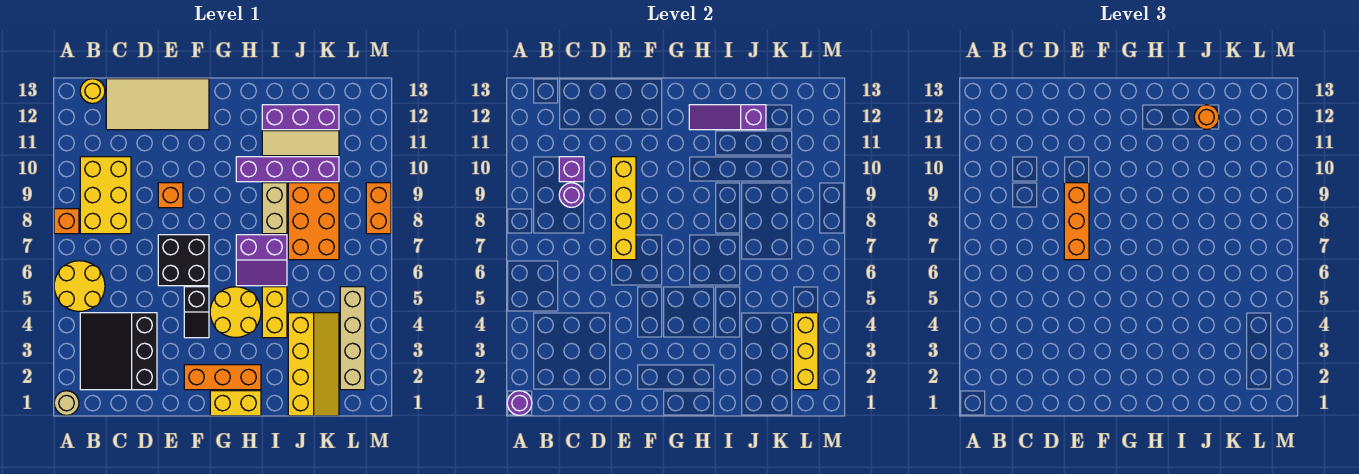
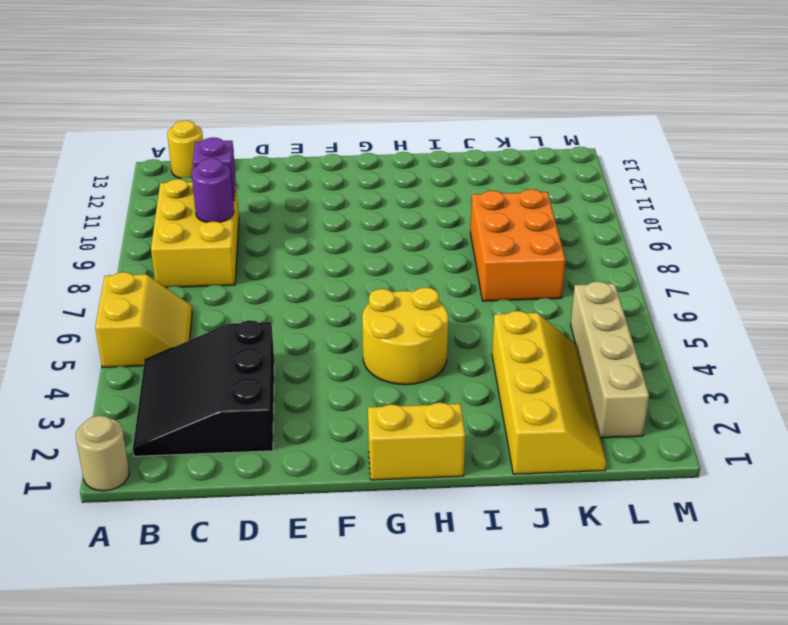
yellow 2x2 slope [95,272,192,367] -> yellow 2x2 round brick [54,261,105,311]
none -> orange 1x1 brick [54,209,79,234]
none -> tan 2x4 tile [106,79,209,130]
none -> black 2x2 brick [158,235,209,286]
none -> orange 1x1 brick [158,183,183,208]

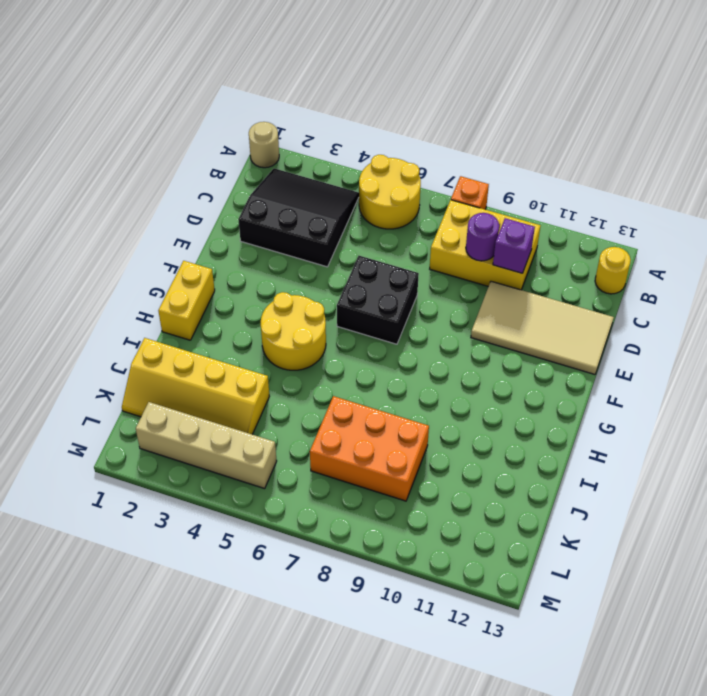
tan 2x4 tile [471,281,614,374] -> tan 2x4 tile turned to [106,79,209,130]
none -> orange 1x1 brick [158,183,183,208]
none -> orange 1x3 brick [184,365,261,390]
none -> black 1x2 slope [184,287,209,338]
none -> purple 2x2 slope [236,235,287,286]

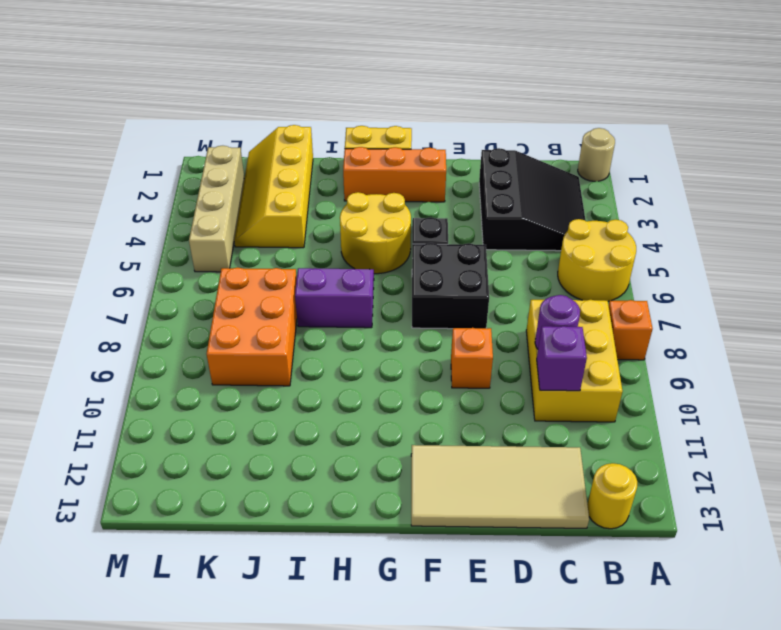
none -> purple 1x4 brick [236,157,339,182]
none -> yellow 1x2 brick [262,287,287,338]
none -> tan 1x2 brick [262,183,287,234]
none -> tan 1x3 tile [262,131,339,156]

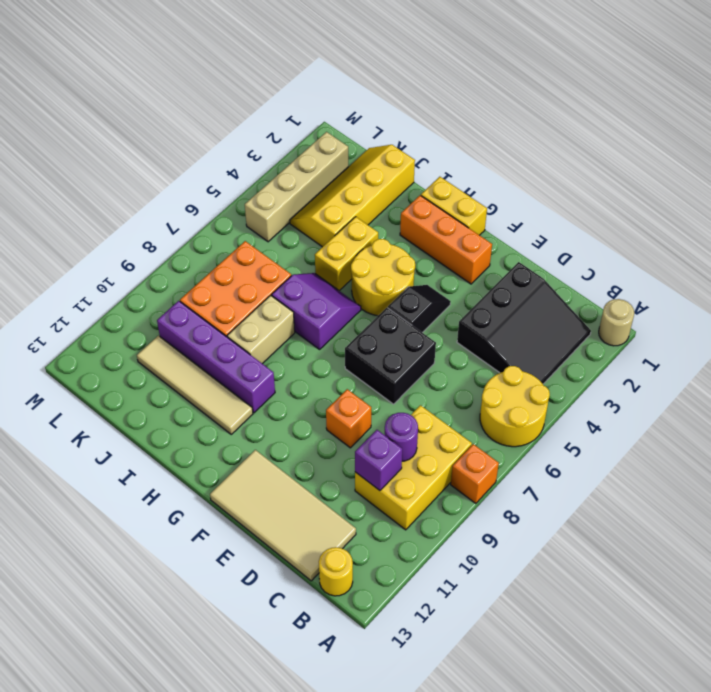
tan 1x4 tile [137,336,253,434] -> tan 1x3 tile [262,131,339,156]
none -> purple 1x3 brick [262,105,339,130]
none -> orange 1x2 brick [366,183,391,234]
none -> purple 1x1 round brick [507,391,532,415]
none -> yellow 1x4 brick [611,157,636,260]

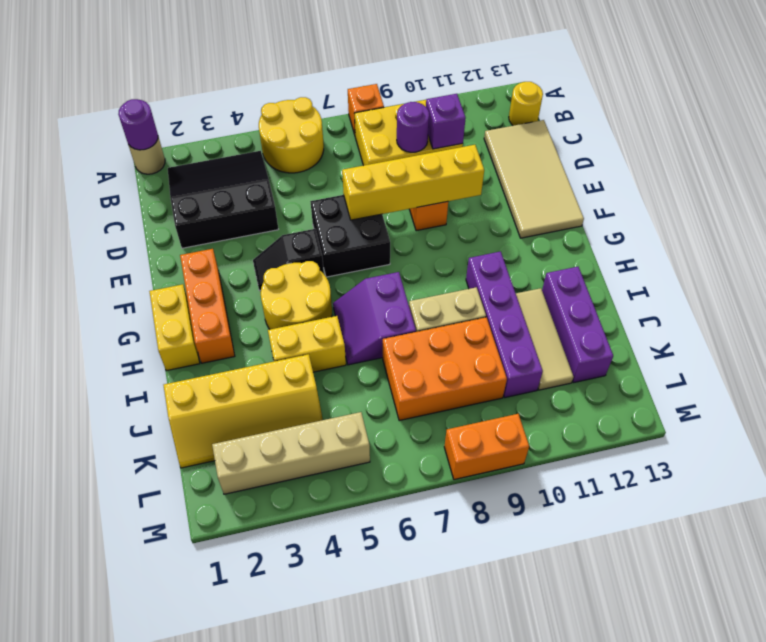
none -> purple 1x3 slope [689,105,766,130]
none -> yellow 1x3 brick [793,313,818,390]
none -> orange 1x3 brick [1064,183,1089,260]
none -> orange 1x1 round brick [1194,105,1219,129]

